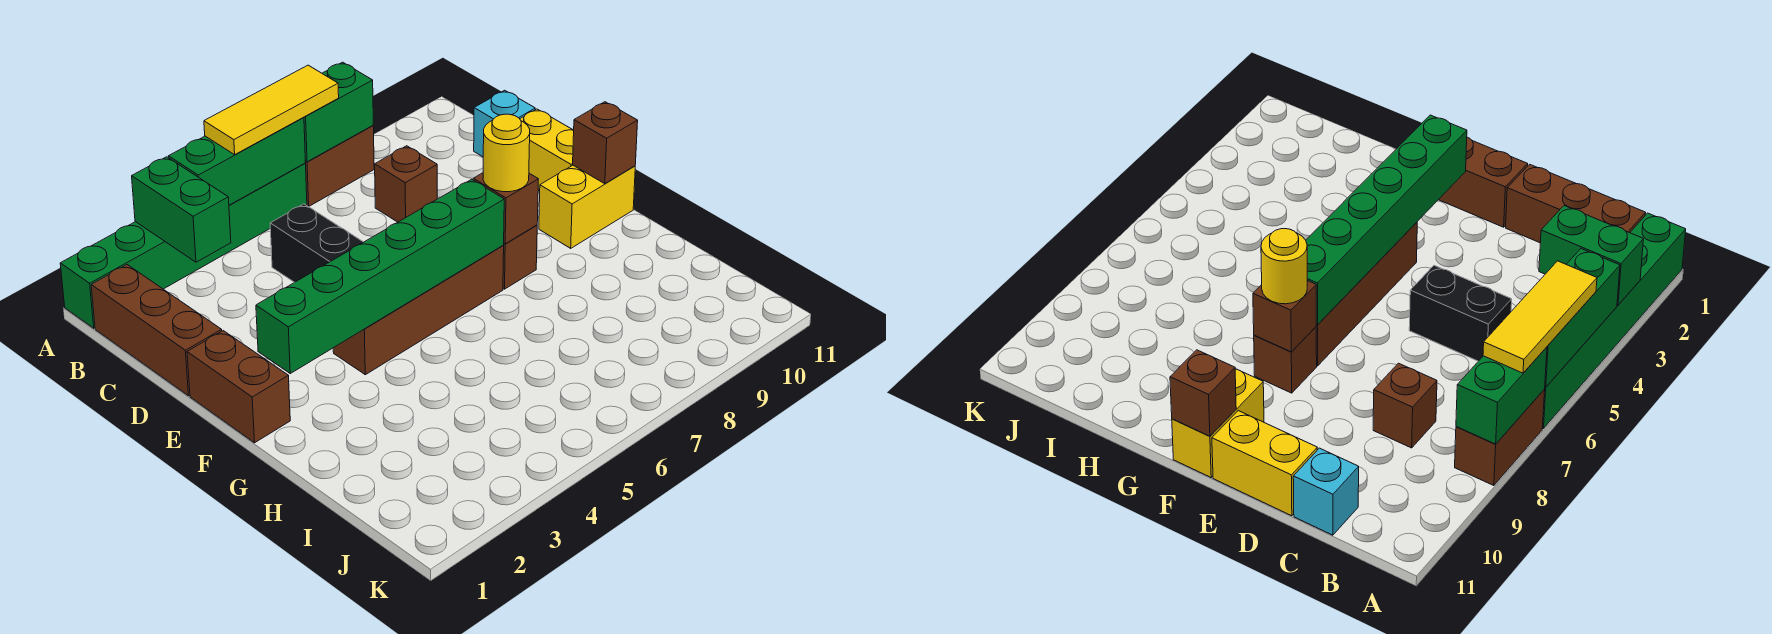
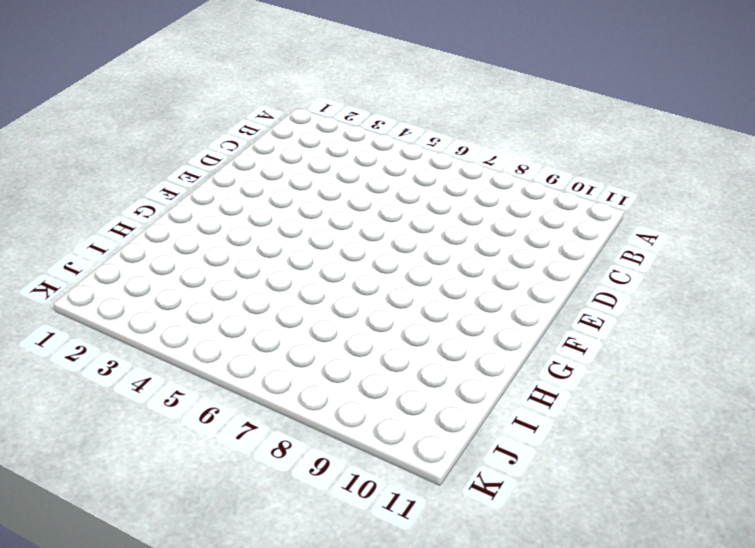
none -> green 1x6 brick [60,163,307,328]
none -> brown 1x2 brick [305,126,374,207]
none -> brown 1x3 brick [91,265,222,396]

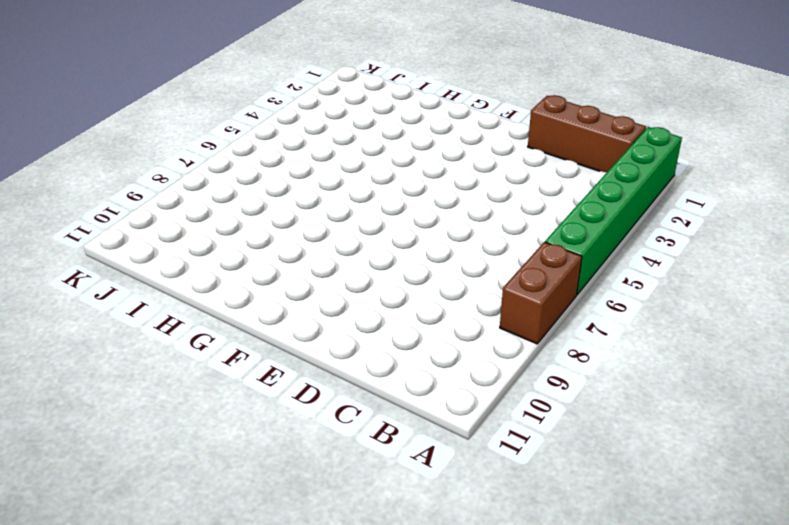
none -> black 1x2 brick [270,204,363,282]
none -> brown 1x1 brick [375,146,437,222]
none -> cyan 1x1 brick [474,90,535,157]

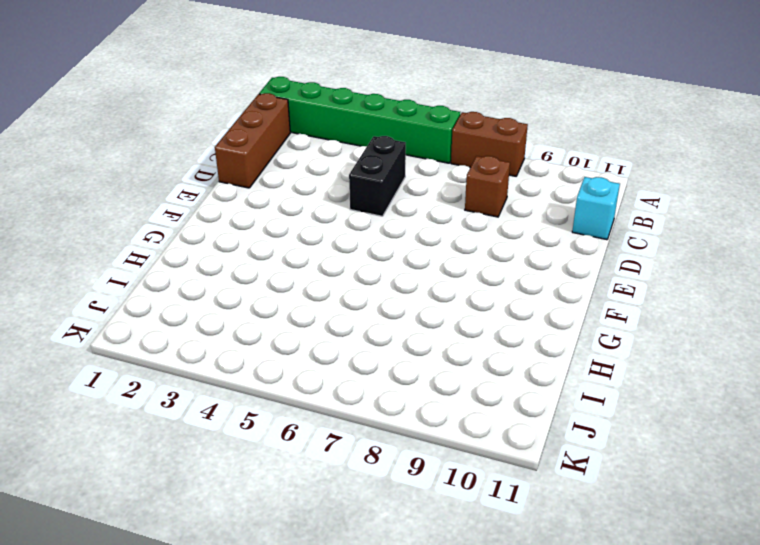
none -> yellow 1x2 brick [520,109,574,191]
none -> brown 1x2 brick [187,331,290,443]
none -> brown 1x4 brick [333,246,504,375]

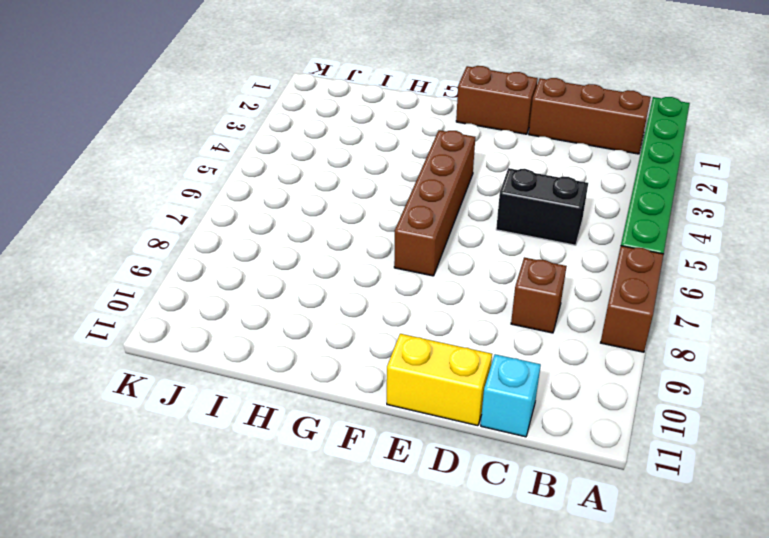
none -> brown 1x1 brick [503,225,537,289]
none -> yellow 1x2 brick [539,165,635,248]
none -> green 1x2 brick [132,157,231,262]

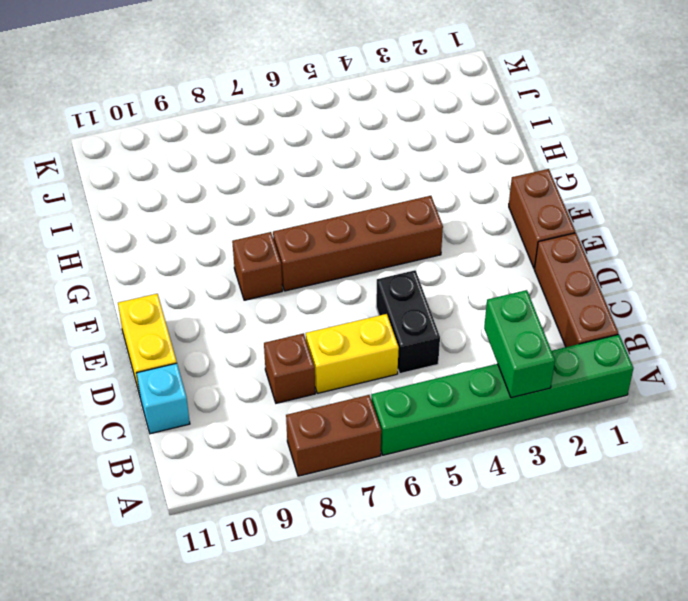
yellow 1x2 brick [306,314,399,393] -> yellow 1x2 brick moved to [539,165,635,248]
none -> green 1x3 brick [169,117,306,205]
none -> green 1x2 brick [304,62,373,162]
none -> green 1x6 brick [256,179,504,373]

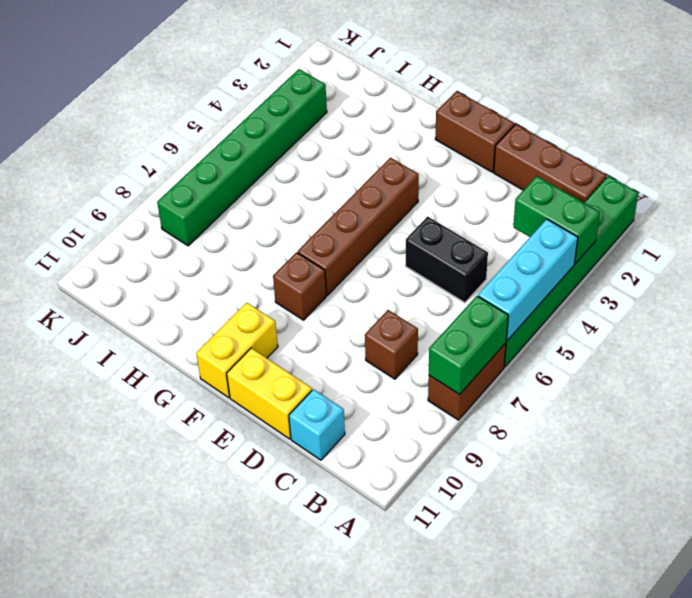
cyan 1x3 brick [478,219,578,341] -> green 1x3 brick [169,117,306,205]
green 1x6 brick [157,69,327,246] -> green 1x6 brick moved to [256,179,504,373]
none -> brown 1x1 brick [473,173,538,244]
none -> brown 1x1 brick [573,102,638,184]
none -> yellow 1x3 tile [204,65,339,155]

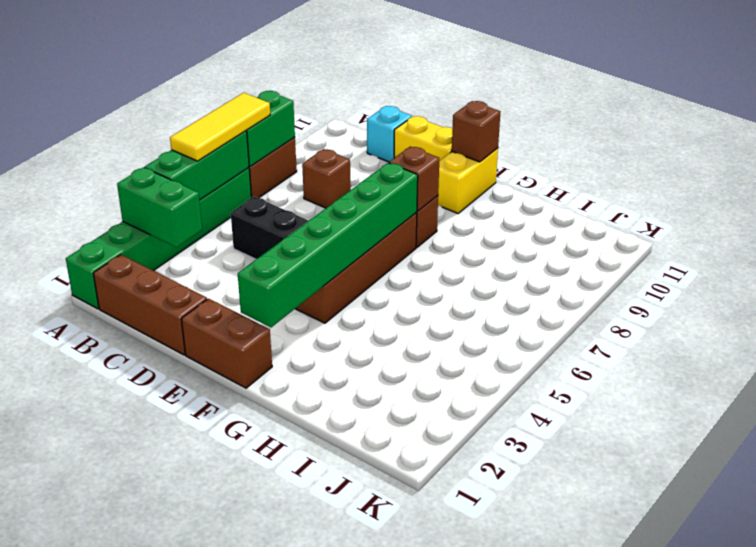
none -> yellow 1x1 round brick [483,114,530,192]

